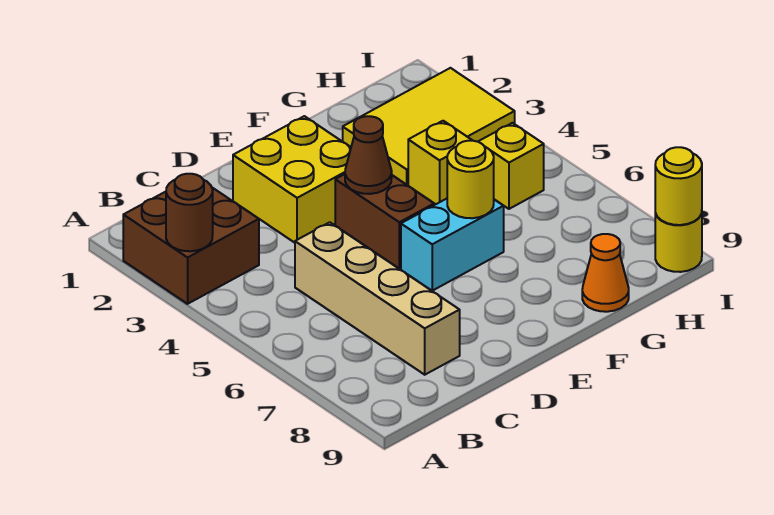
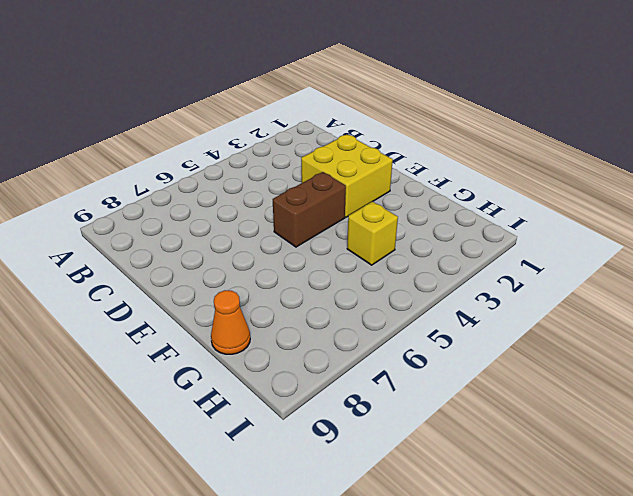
none -> brown 2x2 brick [123,188,259,304]
none -> tan 1x4 brick [295,222,460,375]
none -> cyan 1x2 brick [401,199,504,291]

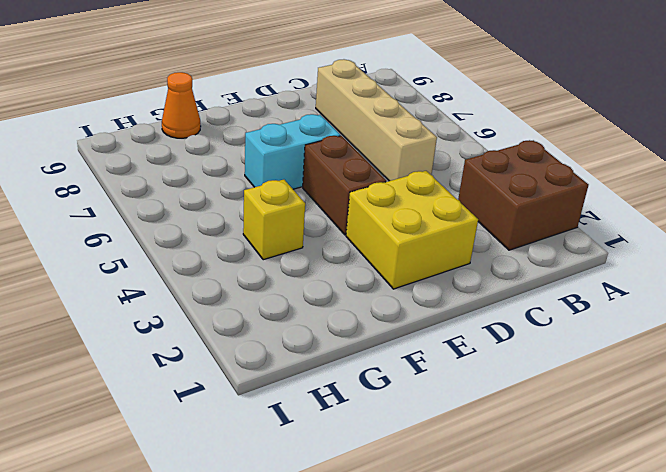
none -> yellow 2x3 tile [343,68,515,185]
none -> yellow 1x1 brick [478,123,544,209]
none -> yellow 1x1 round brick [655,213,702,272]

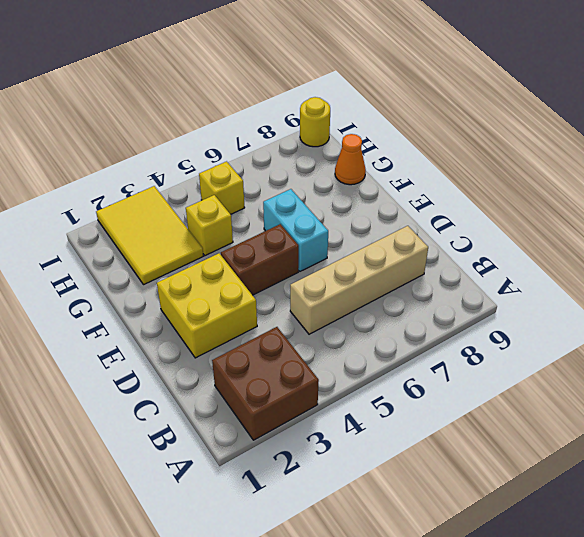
none -> brown 1x1 round brick [166,174,213,251]
none -> brown 1x1 cone [345,116,392,194]
none -> yellow 1x1 round brick [447,141,494,218]

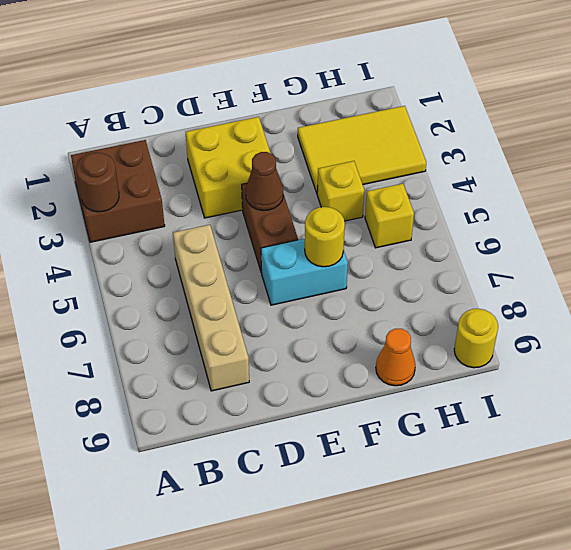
none -> yellow 1x1 round brick [655,147,702,225]

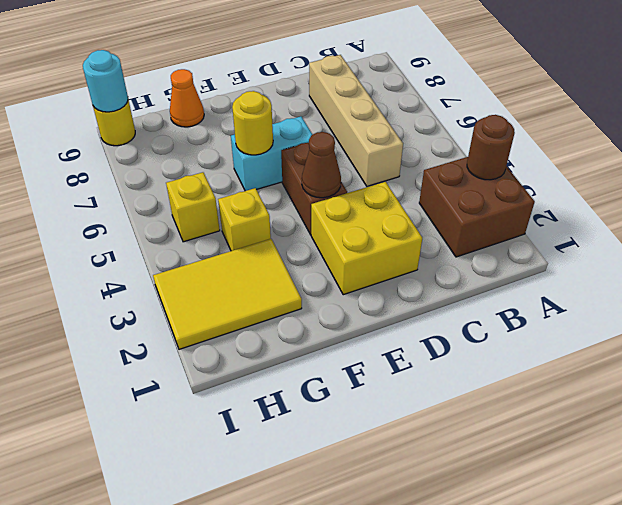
cyan 1x1 round brick [83,50,128,112] -> yellow 1x1 round brick [655,147,702,225]

